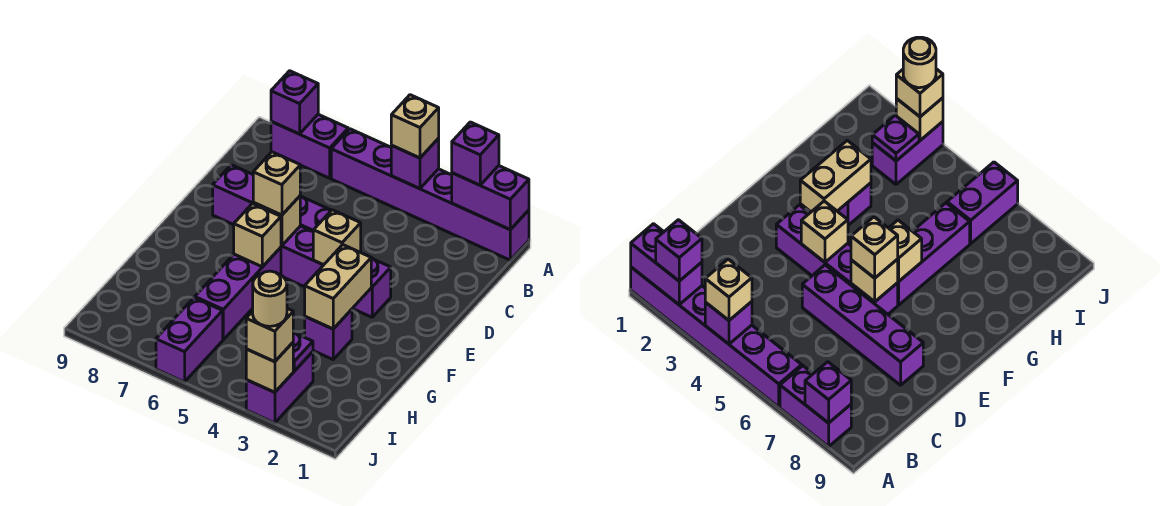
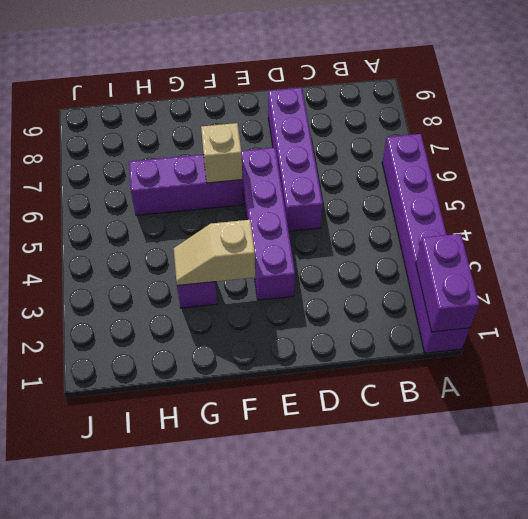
tan 1x2 slope [174,220,255,286] -> tan 1x2 brick [305,245,372,329]
none -> purple 1x2 brick [271,114,348,178]
none -> purple 1x2 brick [246,352,313,423]
none -> purple 1x2 brick [156,298,223,382]

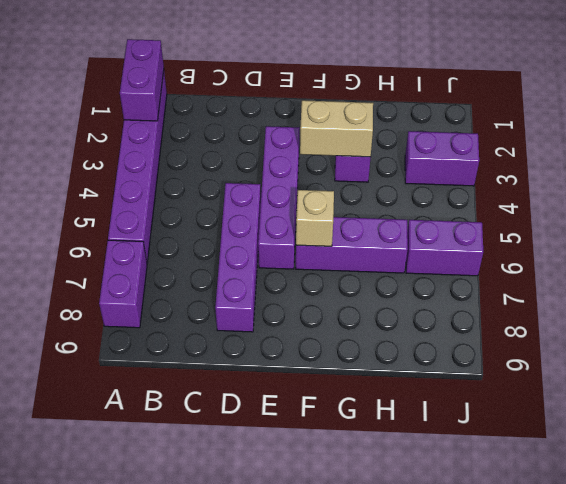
none -> purple 1x1 brick [391,139,439,189]
none -> purple 1x1 brick [271,71,318,134]
none -> tan 1x1 brick [313,210,361,265]

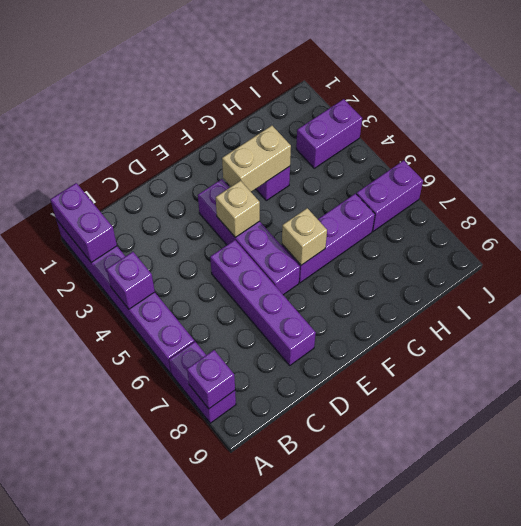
none -> tan 1x1 brick [253,196,300,246]
none -> purple 1x1 plate [293,333,313,371]
none -> tan 1x1 brick [246,343,293,392]

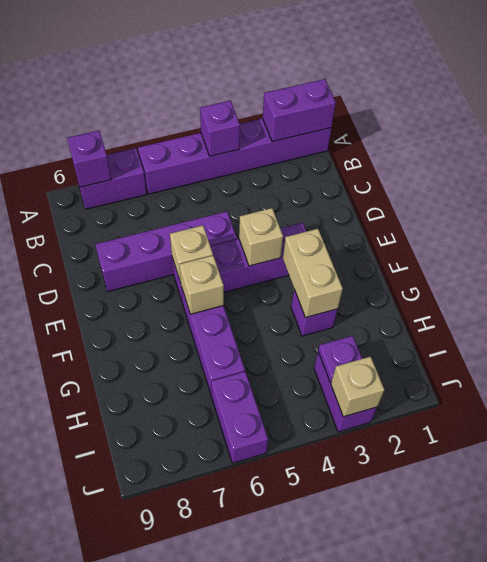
none -> purple 1x1 brick [452,122,499,185]
none -> tan 1x1 brick [391,95,439,158]
none -> tan 1x1 brick [253,152,300,215]

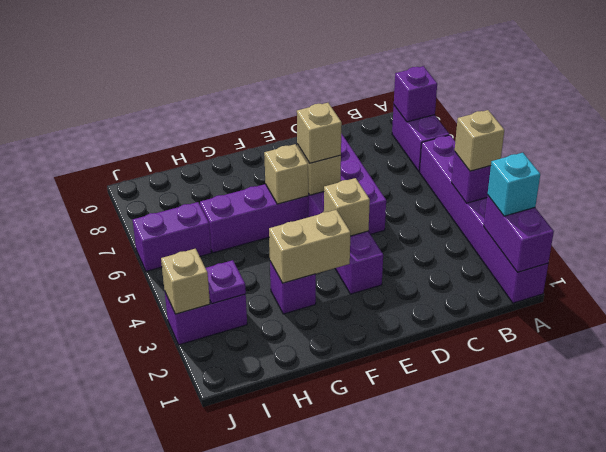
cyan 1x1 brick [488,153,540,216] -> purple 1x1 brick [452,122,499,185]
none -> tan 1x1 brick [246,309,293,362]
none -> tan 1x1 round brick [253,271,287,326]

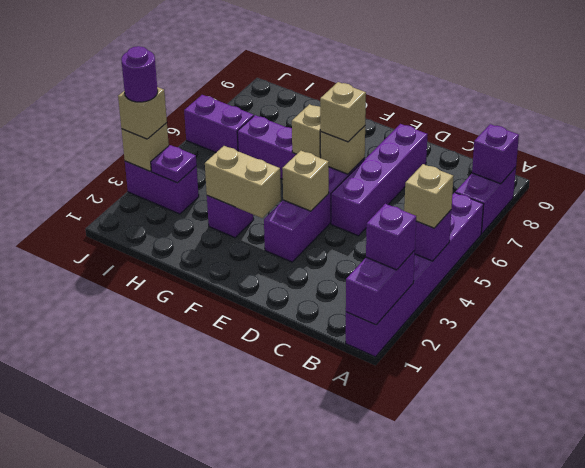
purple 1x1 round brick [121,46,158,102] -> tan 1x1 round brick [253,271,287,326]

